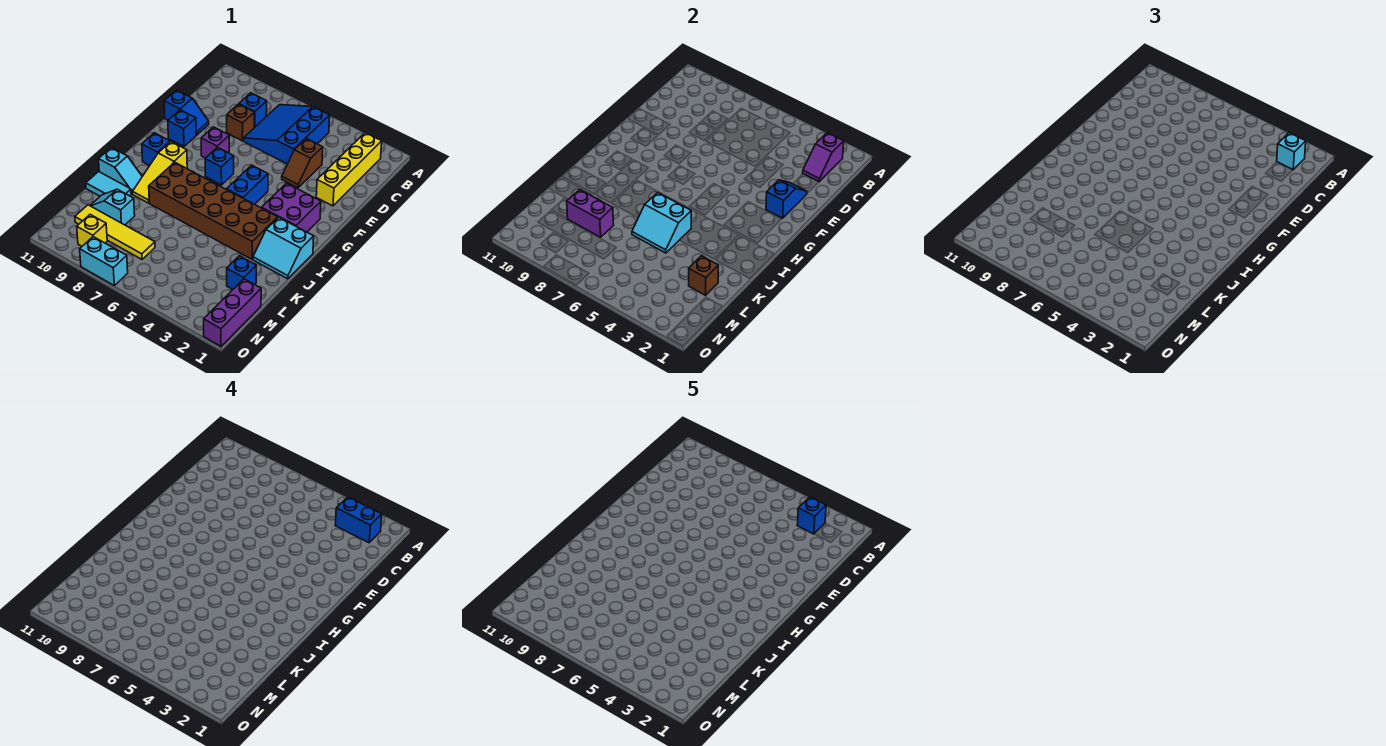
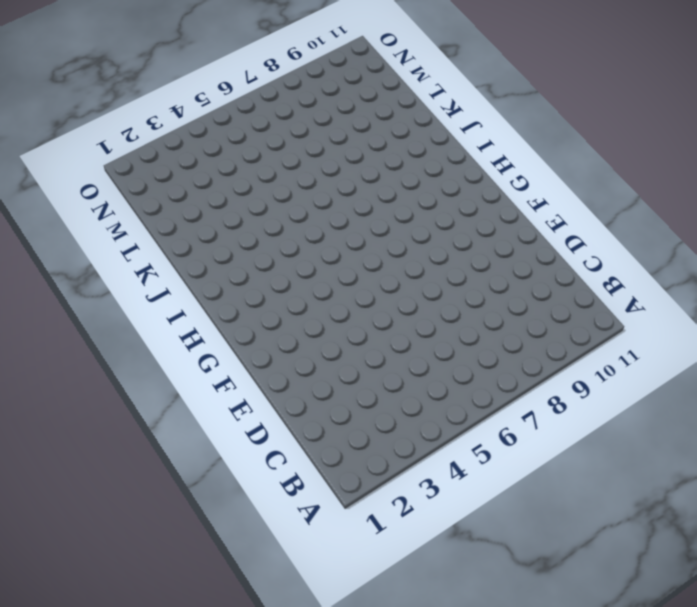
none -> yellow 1x4 brick [316,133,382,206]
none -> blue 3x3 slope [243,105,330,164]
none -> blue 1x1 brick [239,93,267,127]
none -> brown 1x2 slope [282,138,323,188]

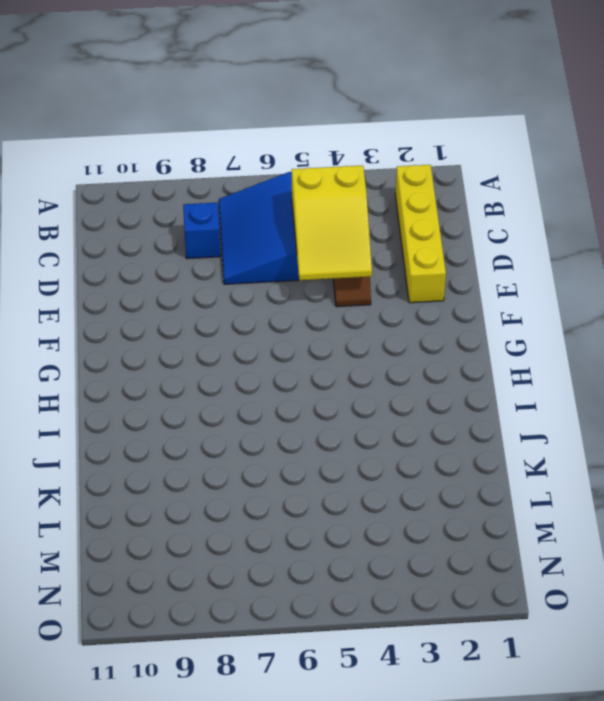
yellow 2x3 slope [292,166,372,280] -> none
none -> brown 1x1 brick [227,104,254,141]
none -> blue 1x2 slope [164,90,209,135]
none -> purple 1x1 brick [201,127,229,158]
none -> blue 1x1 brick [168,110,196,147]

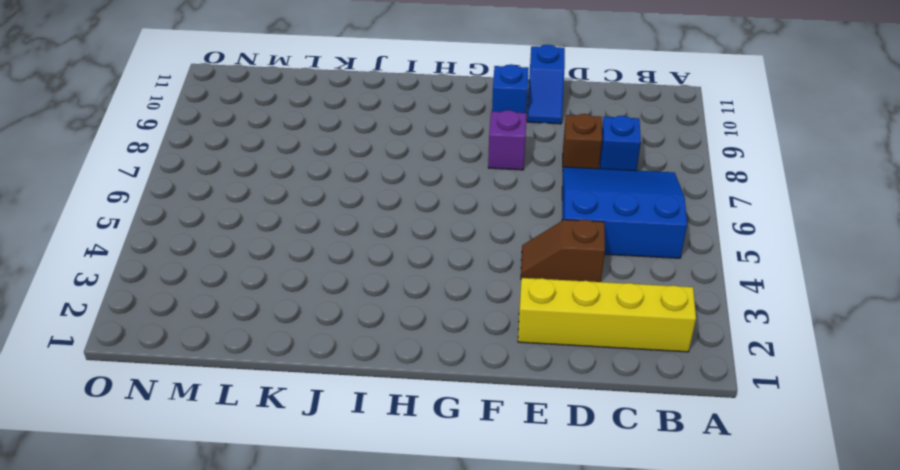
none -> purple 2x2 brick [262,183,321,232]
none -> blue 1x2 brick [227,165,268,204]
none -> blue 1x1 brick [205,147,234,185]
none -> yellow 1x3 slope [133,142,187,203]

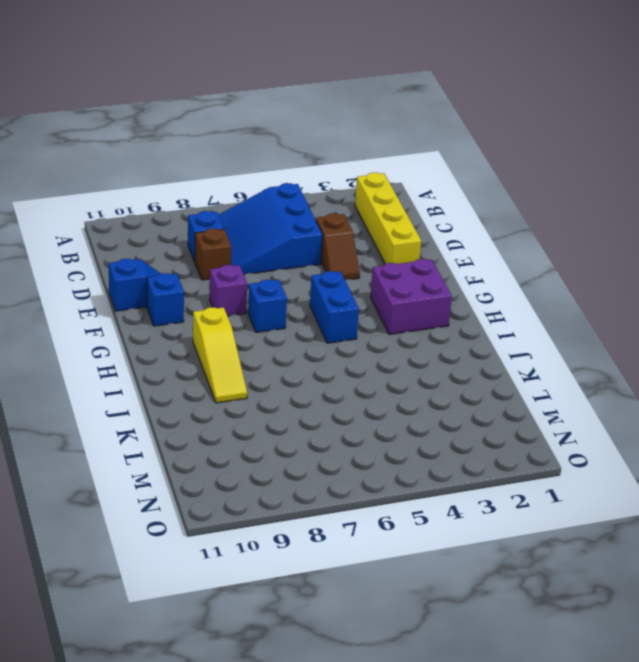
none -> blue 1x1 brick [142,133,170,166]
none -> cyan 2x2 slope [253,217,314,279]
none -> brown 2x6 brick [149,162,278,259]
none -> cyan 1x2 slope [99,147,142,194]

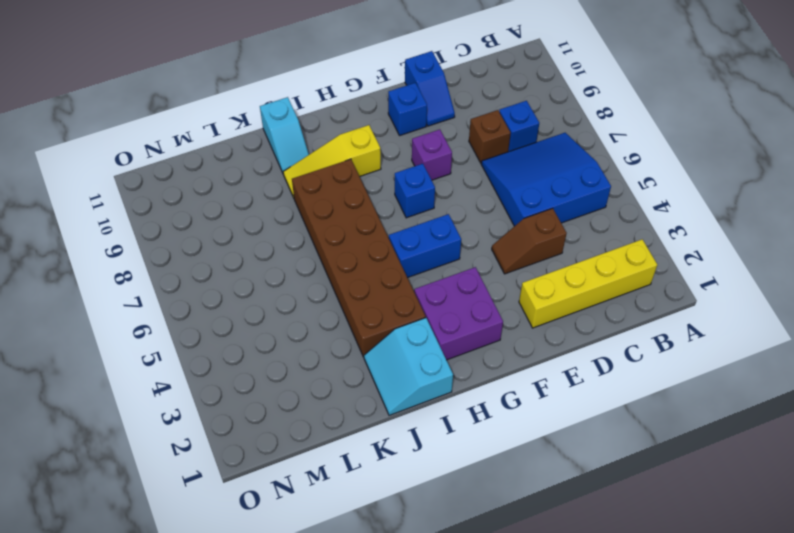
none -> blue 1x1 brick [142,133,170,166]
none -> cyan 1x2 tile [86,172,131,196]
none -> blue 1x1 brick [227,256,256,289]
none -> cyan 1x2 slope [90,189,135,225]

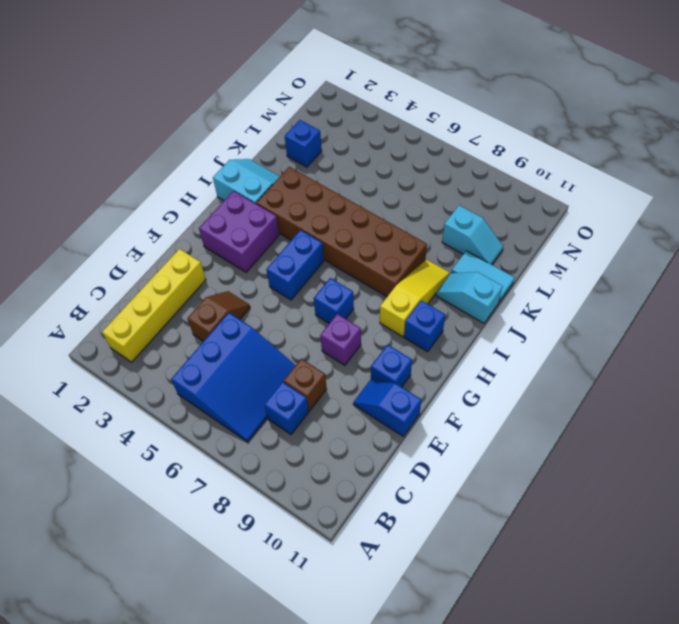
none -> purple 1x3 brick [204,279,261,346]
none -> yellow 1x4 tile [75,205,155,259]
none -> yellow 1x1 brick [77,215,107,246]
none -> cyan 1x2 brick [80,237,128,285]

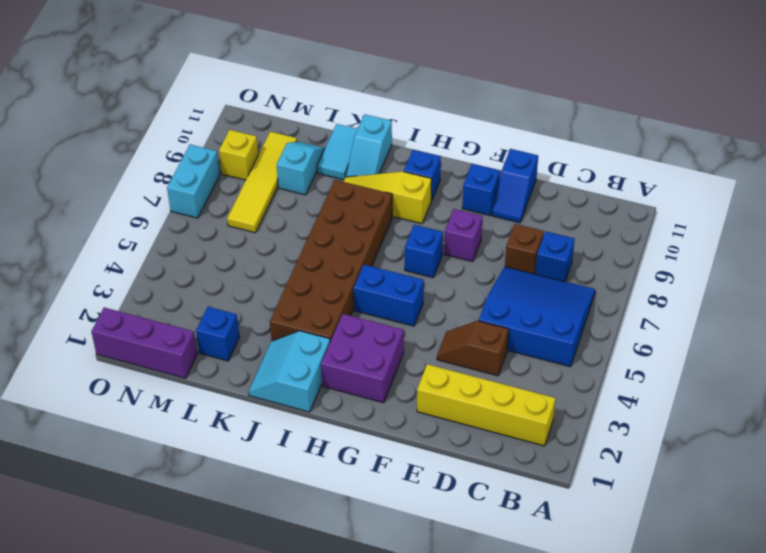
none -> purple 1x2 slope [803,133,844,182]
none -> blue 1x2 slope [766,180,807,218]
none -> cyan 2x2 slope [632,193,691,253]
none -> brown 1x1 brick [689,256,718,295]

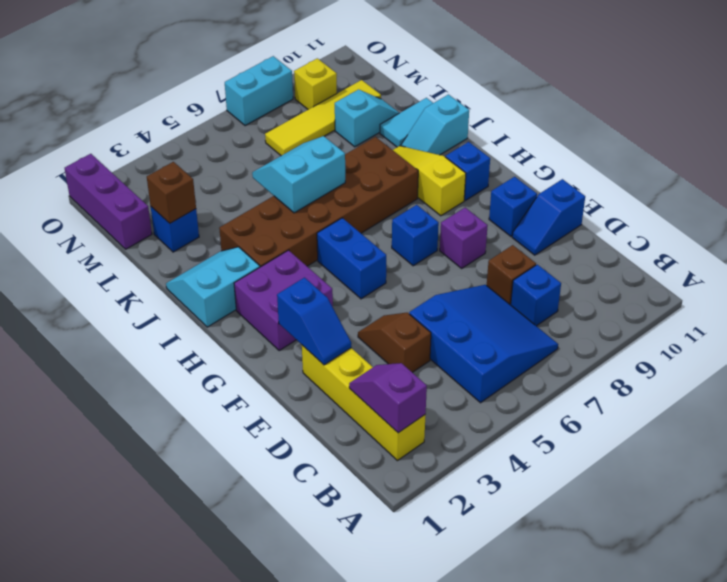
none -> purple 1x2 brick [567,190,614,237]
none -> cyan 1x1 brick [1277,133,1306,170]
none -> blue 1x2 brick [335,497,382,543]
none -> blue 1x1 brick [797,497,826,534]

